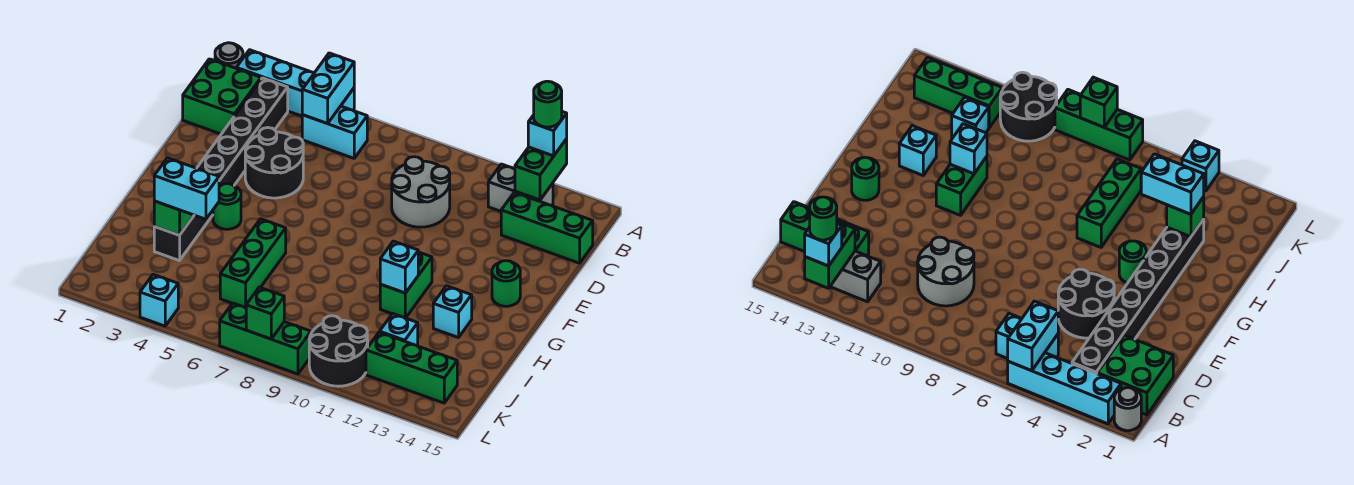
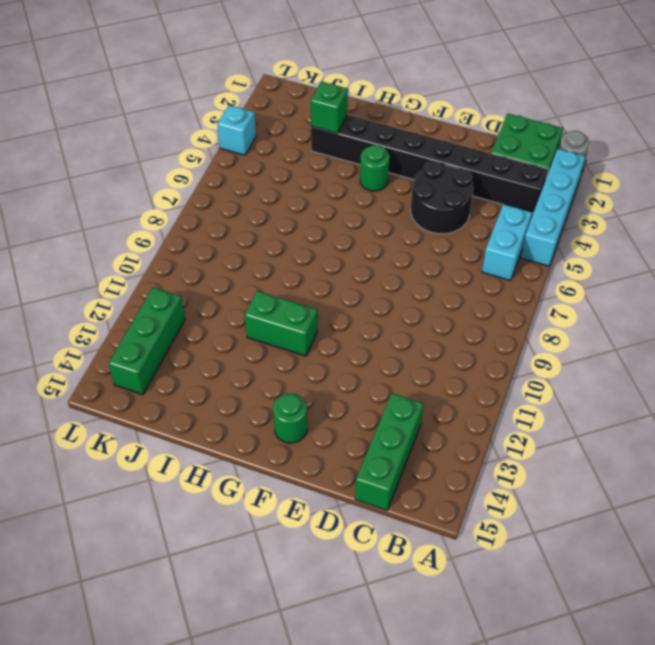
none -> grey 1x2 brick [488,164,553,211]
none -> grey 2x2 round brick [392,157,450,227]
none -> green 1x3 brick [220,219,286,308]

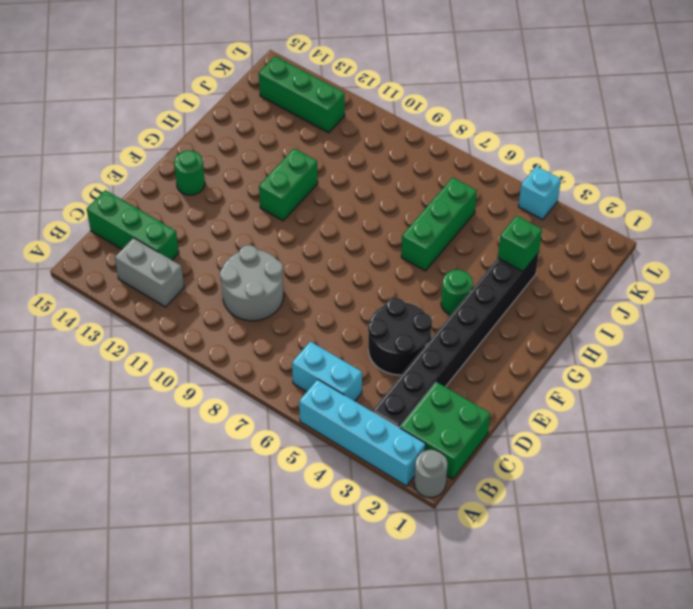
none -> cyan 1x1 brick [433,286,472,338]
none -> cyan 1x1 brick [380,314,418,346]
none -> black 2x2 round brick [309,316,368,386]

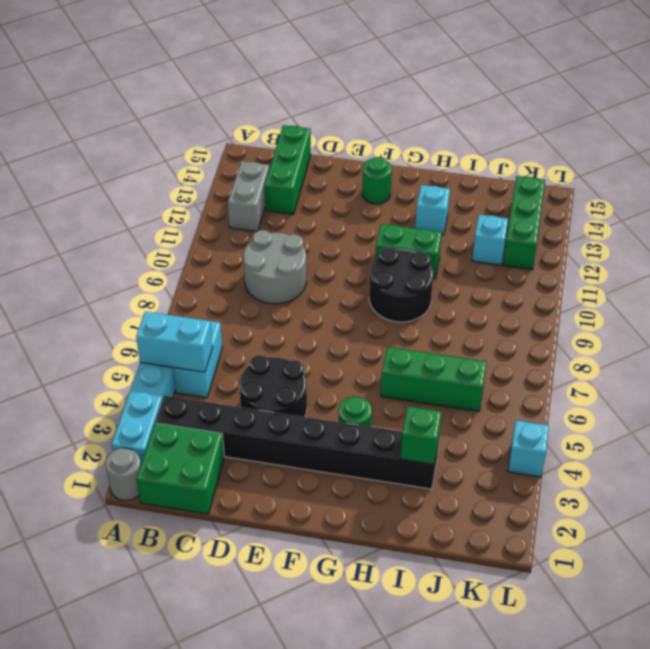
black 2x2 round brick [369,248,434,322] -> black 2x2 round brick moved to [309,316,368,386]
none -> green 1x3 brick [220,303,311,374]
none -> green 1x2 brick [515,139,567,200]
none -> cyan 1x1 brick [380,241,418,293]

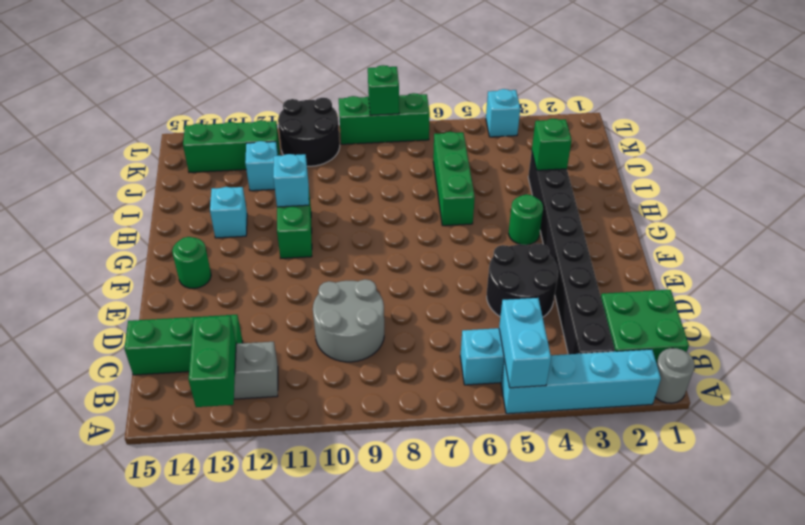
none -> cyan 1x1 brick [528,112,567,156]
none -> cyan 1x2 brick [154,158,219,219]
none -> green 1x1 round brick [534,81,562,127]

